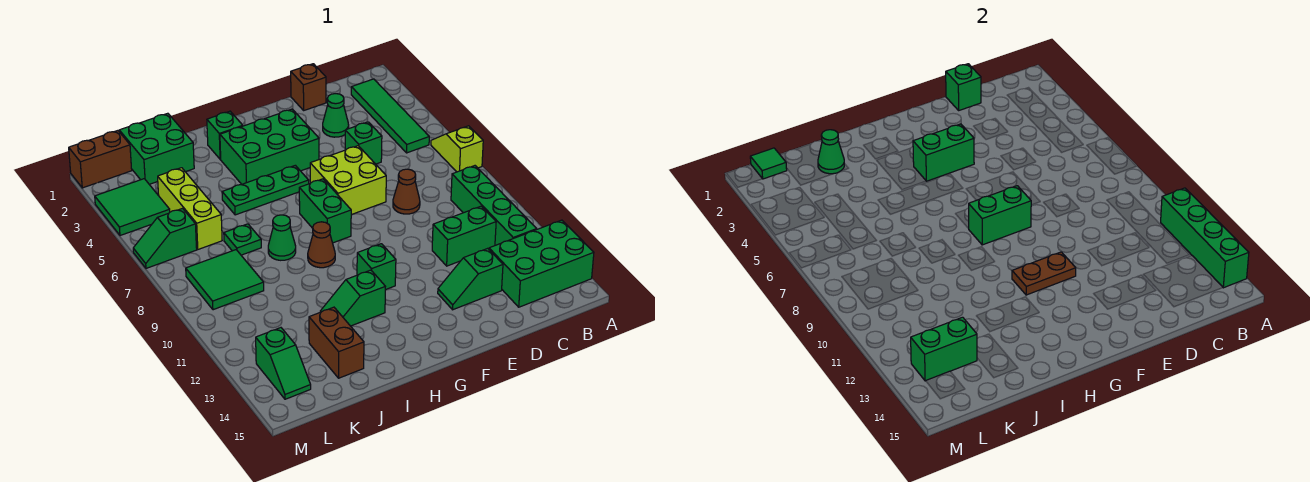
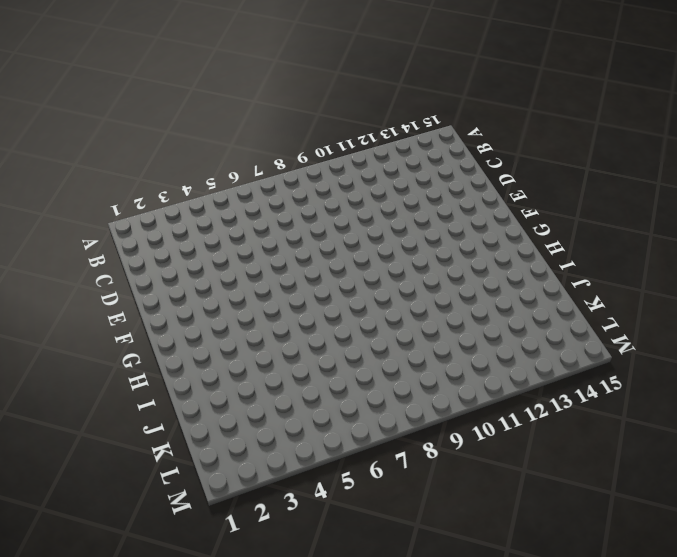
none -> lime 1x2 slope [431,126,483,172]
none -> green 2x3 brick [489,220,594,307]
none -> green 1x4 tile [351,79,429,153]
none -> green 1x4 brick [451,166,537,245]

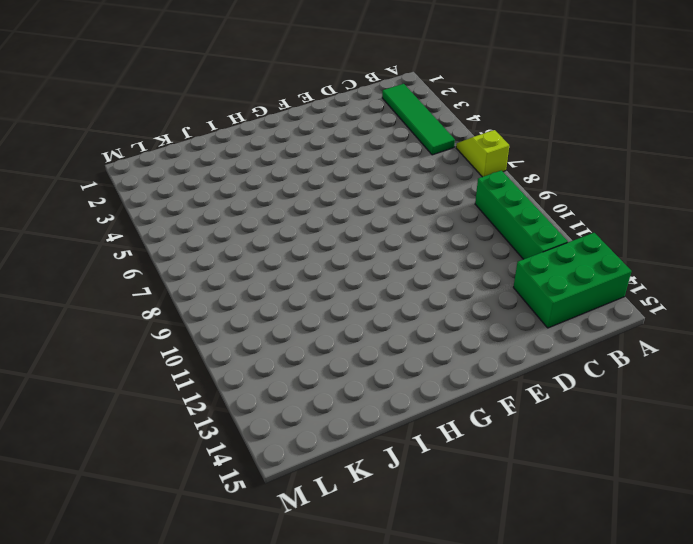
none -> green 1x2 brick [432,206,496,266]
none -> brown 1x1 brick [291,64,326,110]
none -> green 1x1 cone [323,94,349,137]
none -> green 1x1 brick [345,122,382,164]

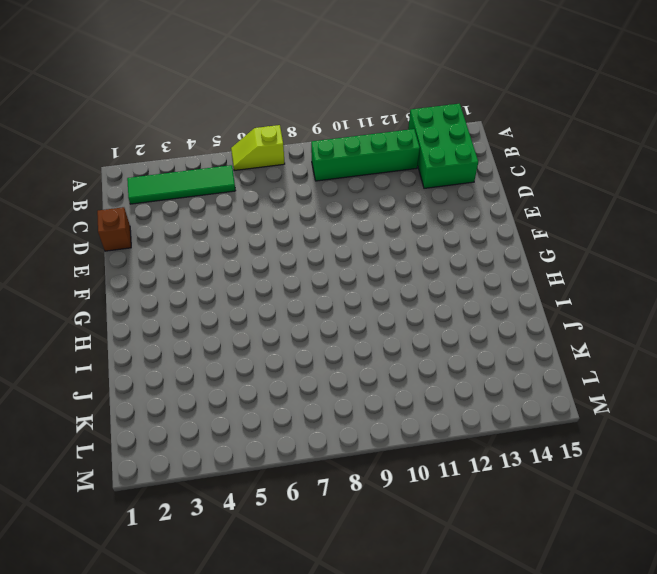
none -> green 1x2 brick [432,206,496,266]
none -> green 1x1 cone [323,94,349,137]
none -> green 1x1 brick [345,122,382,164]
none -> brown 1x1 cone [393,169,420,214]

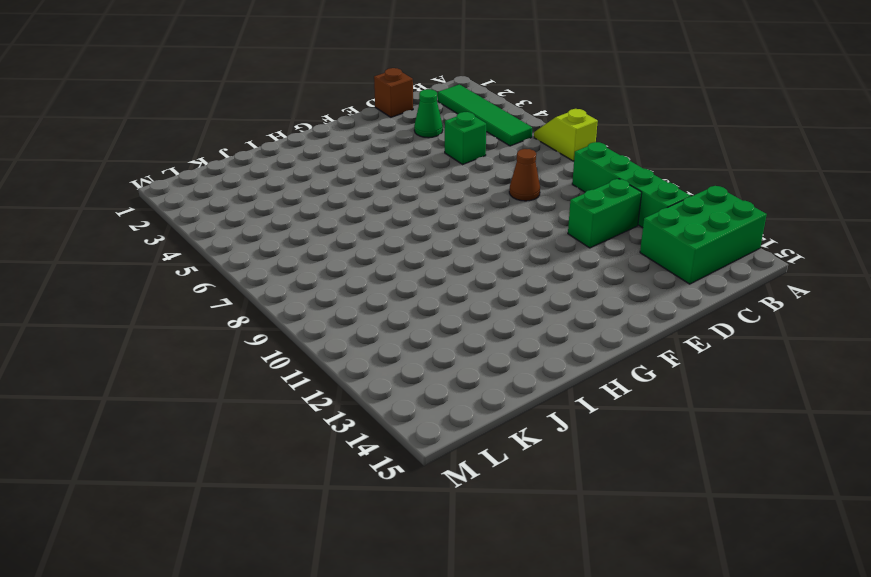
none -> green 1x2 slope [438,248,503,310]
none -> lime 2x2 brick [310,146,386,215]
none -> green 2x3 brick [220,109,319,184]
none -> green 1x3 plate [222,165,309,215]

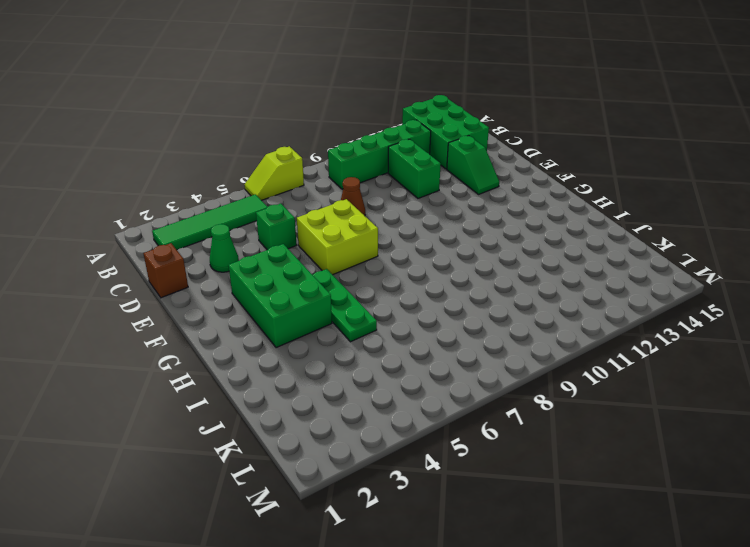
none -> green 1x2 brick [299,179,351,243]
none -> green 1x1 brick [357,244,396,290]
none -> green 1x1 brick [207,111,243,159]
none -> brown 1x1 cone [308,222,335,268]

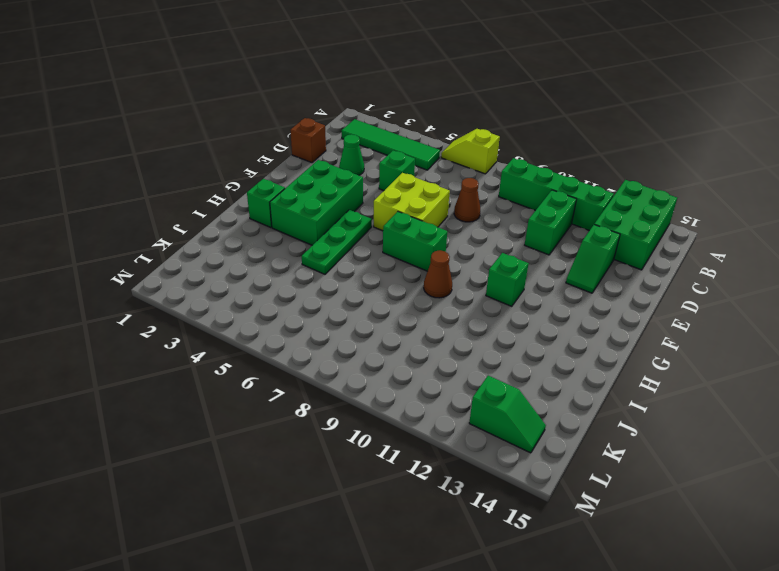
none -> green 1x2 slope [320,270,385,326]
none -> green 1x1 cone [268,215,296,260]
none -> green 2x2 brick [119,113,194,184]
none -> green 1x1 plate [224,224,261,255]

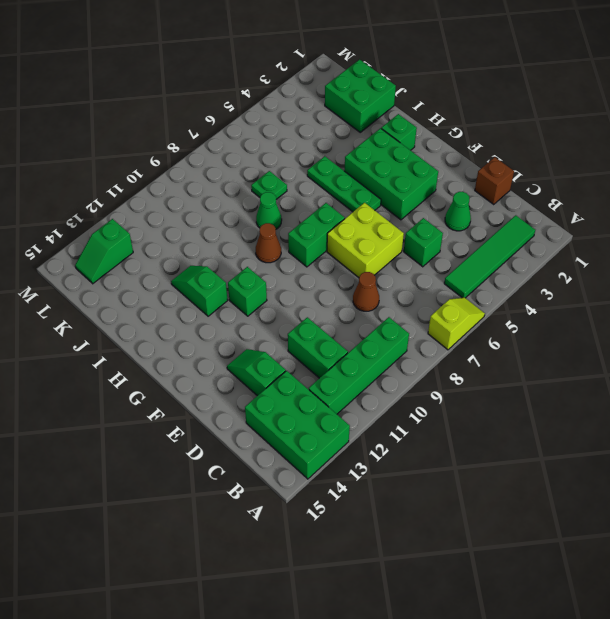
none -> brown 1x2 brick [309,307,364,378]
none -> lime 1x3 brick [158,168,222,249]
none -> green 2x2 tile [186,250,264,310]
none -> brown 1x2 brick [69,131,132,188]

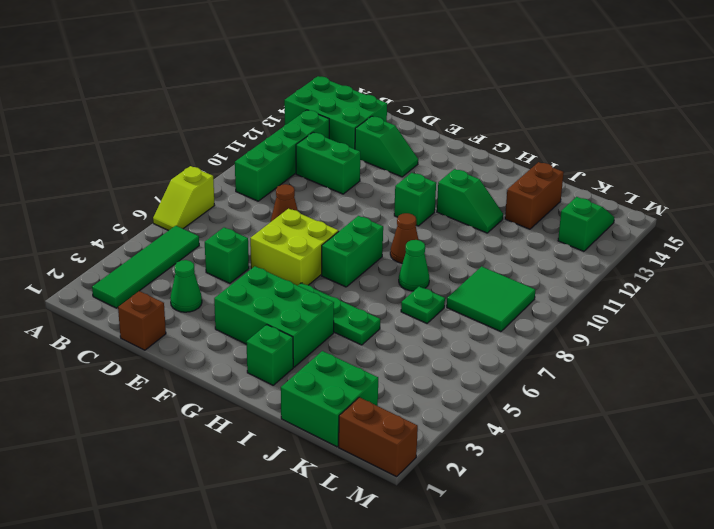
none -> lime 1x3 brick [158,168,222,249]
none -> green 2x2 tile [95,179,170,236]
none -> green 1x2 slope [133,209,197,268]
none -> green 1x4 brick [1161,188,1249,288]

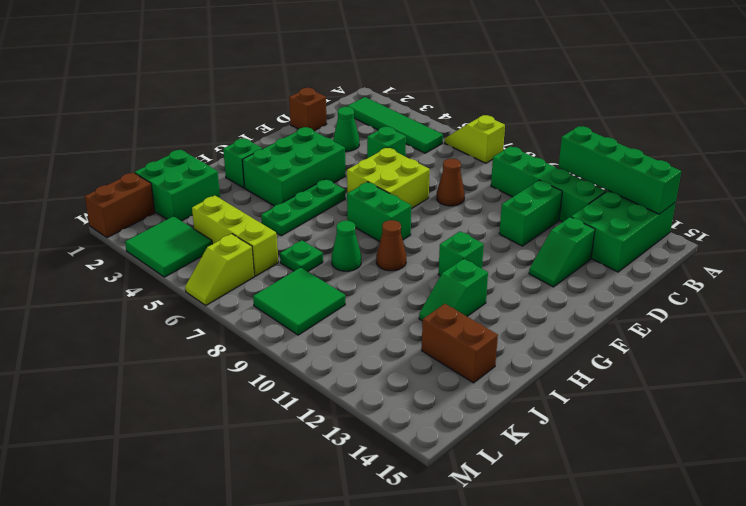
lime 1x2 slope [185,234,254,305] -> green 1x2 slope [133,209,197,268]
none -> green 1x2 slope [256,328,311,399]
none -> green 1x1 brick [946,64,981,110]
none -> green 1x2 brick [913,124,974,181]
none -> green 1x2 brick [969,186,1031,245]

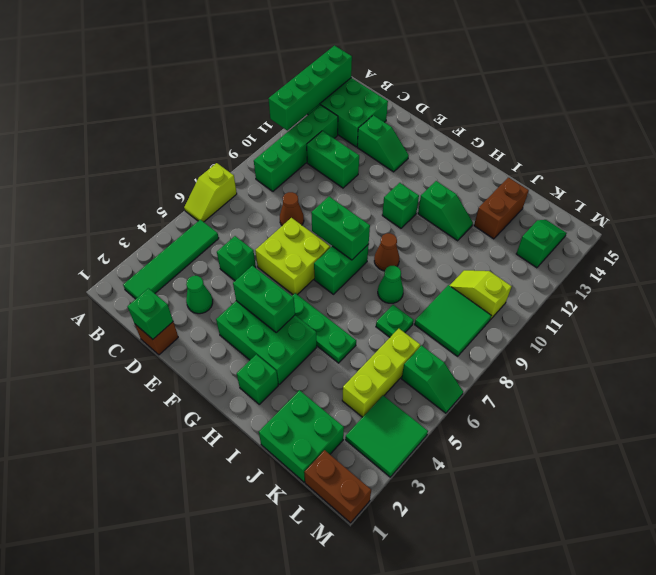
lime 1x2 slope [449,270,512,319] -> none
none -> brown 1x2 plate [1012,252,1076,295]
none -> green 1x1 cone [818,130,844,174]
none -> green 1x2 brick [911,317,977,381]
none -> green 1x1 tile [750,148,787,179]

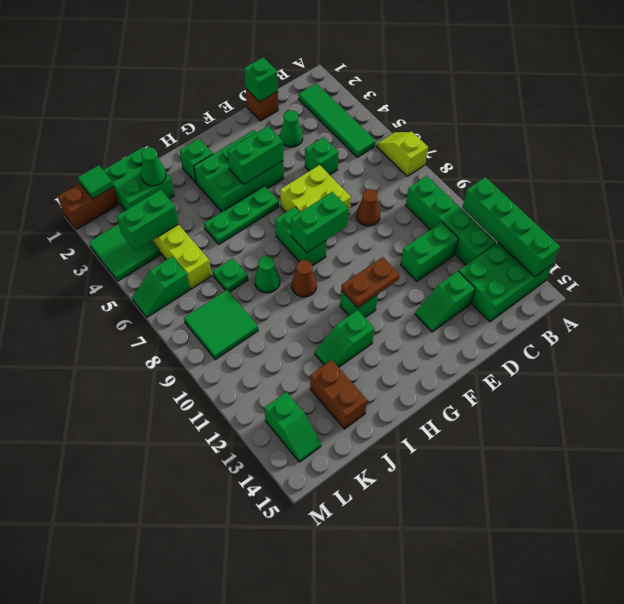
green 1x2 brick [117,190,179,250] -> green 1x2 brick moved to [911,317,977,381]

